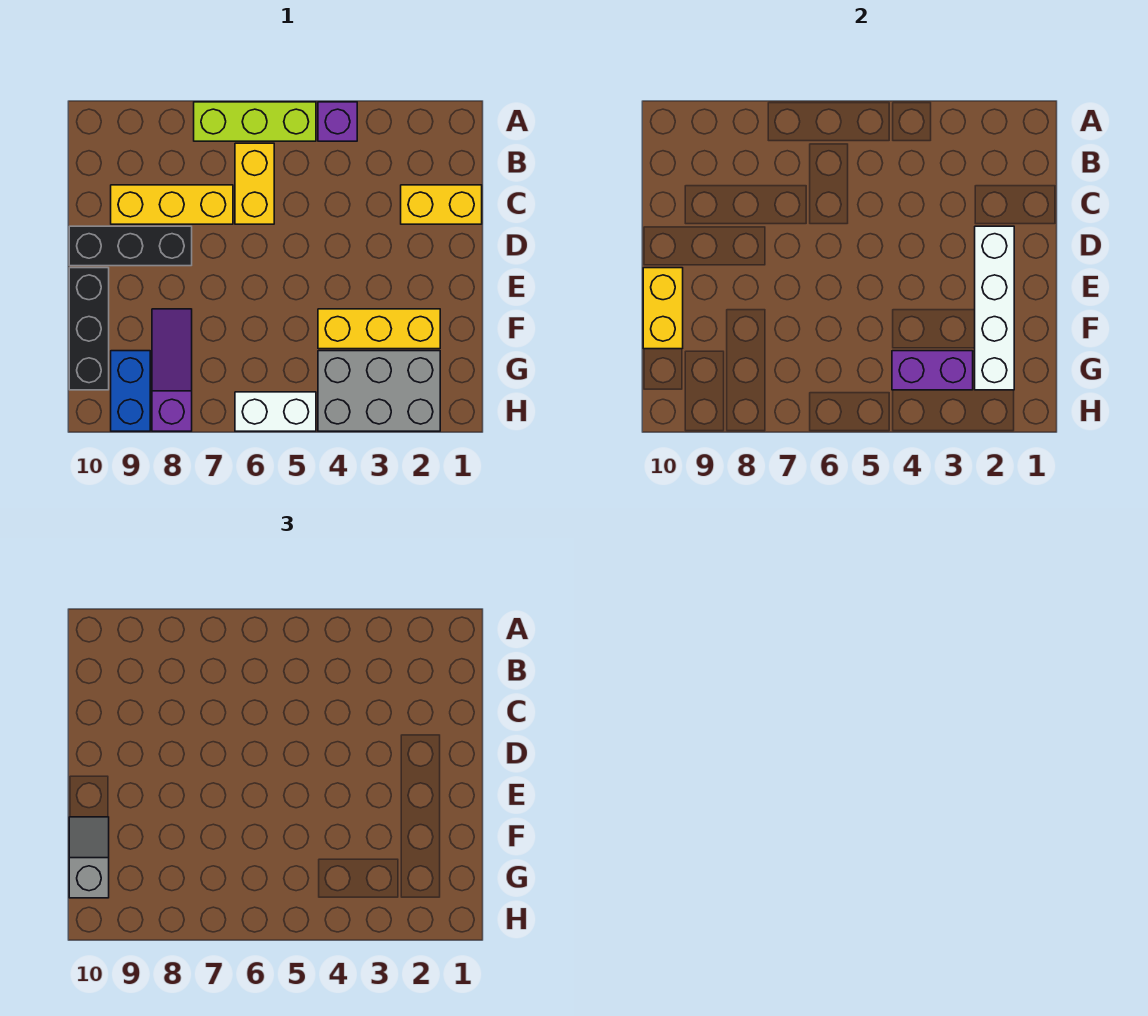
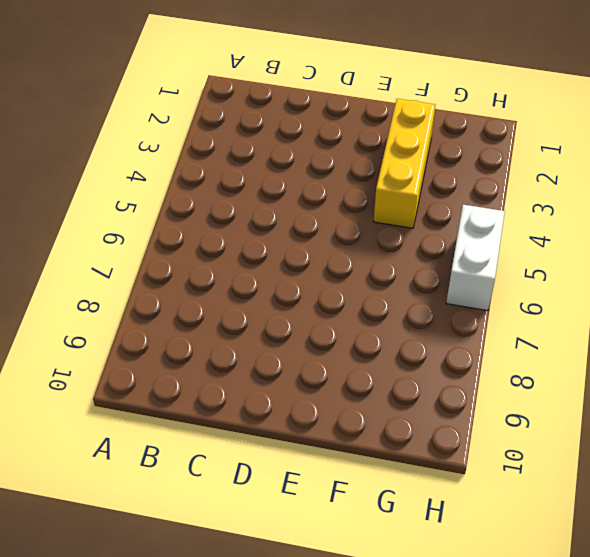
none -> purple 1x1 brick [318,102,357,141]
none -> lime 1x3 brick [194,102,316,141]
none -> yellow 1x2 brick [235,143,274,224]

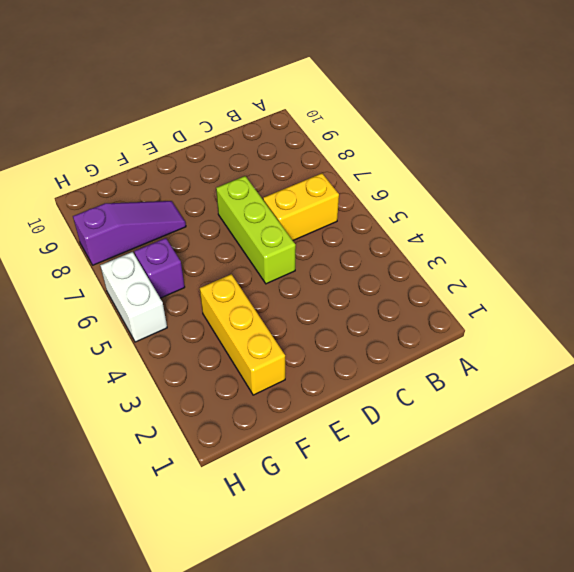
lime 1x3 brick [216,176,296,284] -> lime 1x3 brick moved to [194,102,316,141]
purple 1x1 brick [134,238,185,298] -> purple 1x1 brick moved to [318,102,357,141]
none -> yellow 1x2 brick [401,185,482,224]
none -> yellow 1x3 brick [111,185,233,224]
none -> black 1x3 brick [69,226,192,266]

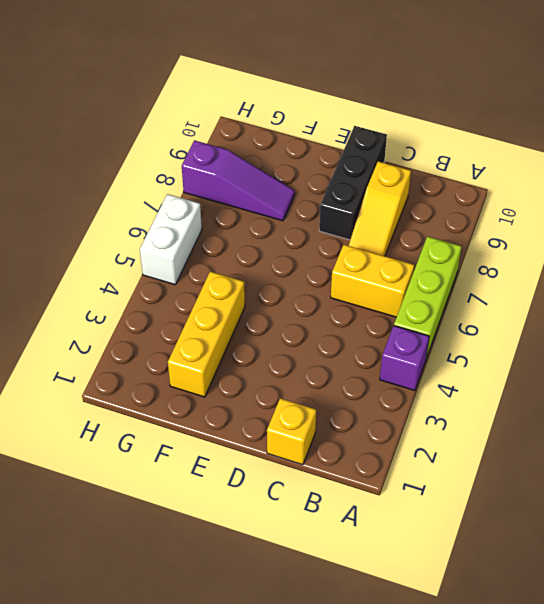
yellow 1x1 brick [267,398,316,465] -> yellow 1x2 brick [401,185,482,224]
yellow 1x3 slope [349,161,411,256] -> yellow 1x3 brick [111,185,233,224]
none -> black 1x3 brick [69,268,109,390]
none -> grey 2x3 brick [318,351,440,431]
none -> blue 1x2 brick [111,351,150,431]

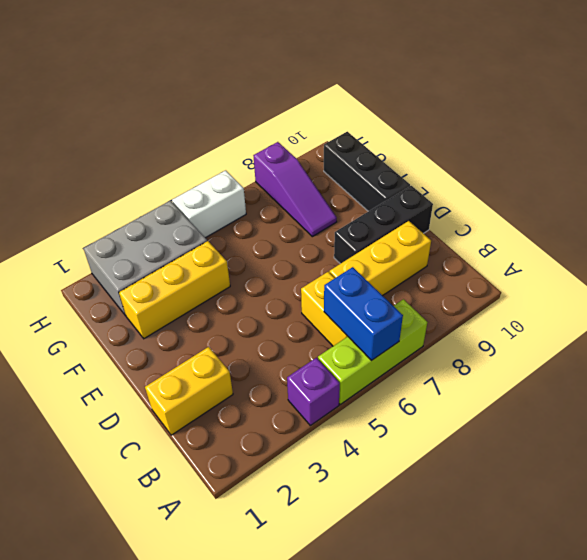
blue 1x2 brick [324,267,403,360] -> blue 1x2 brick moved to [111,351,150,431]
none -> white 1x4 brick [975,226,1014,390]
none -> yellow 1x2 brick [643,268,683,349]
none -> purple 1x2 brick [892,351,973,390]

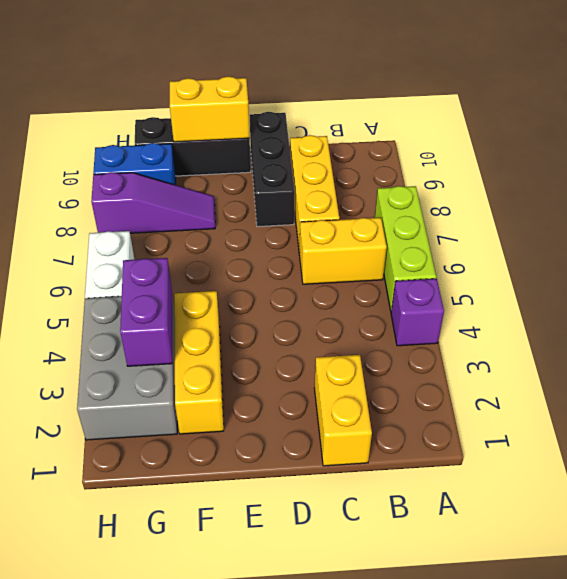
none -> white 1x4 brick [975,226,1014,390]
none -> grey 1x2 slope [69,817,109,898]

